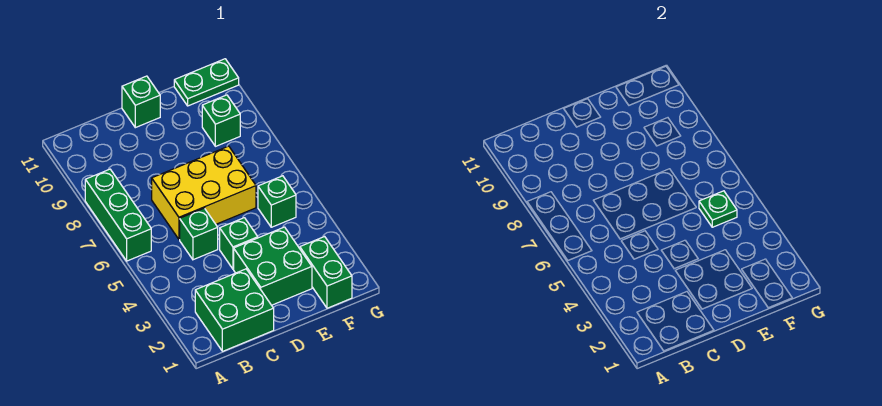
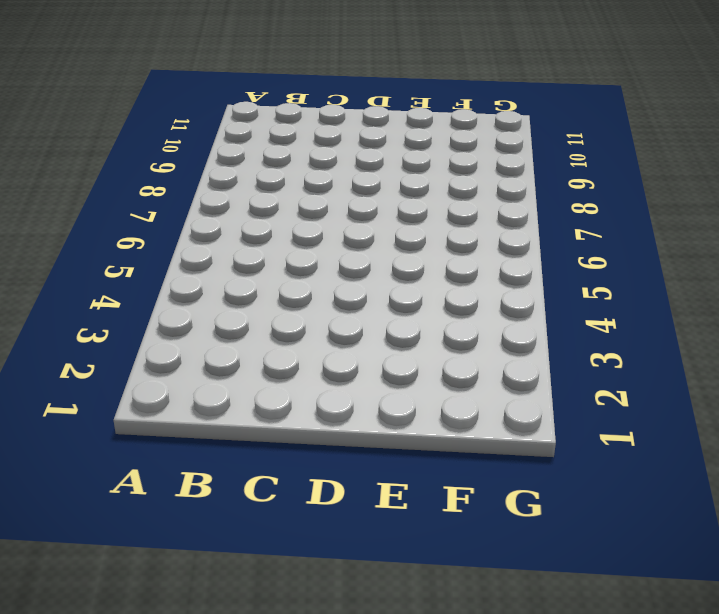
none -> green 1x3 brick [85,169,151,261]
none -> green 2x2 brick [195,269,274,351]
none -> green 1x1 brick [180,208,218,260]

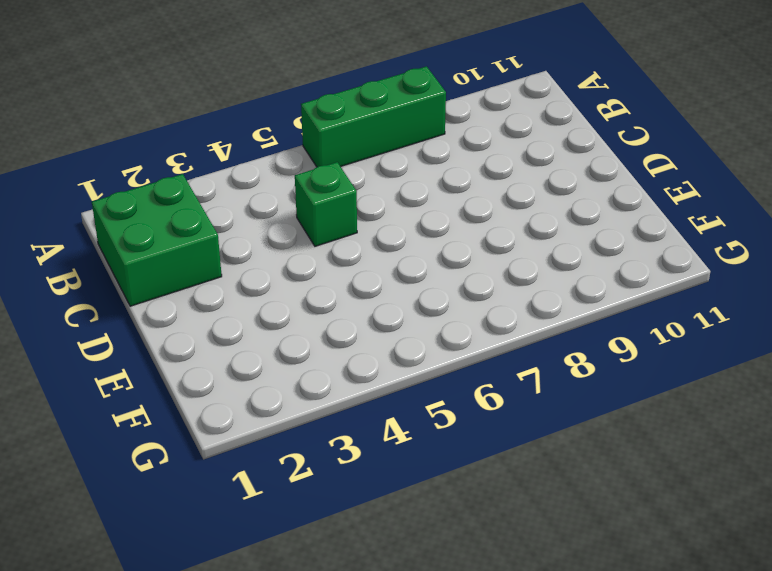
none -> yellow 2x3 brick [152,146,256,239]
none -> green 2x2 brick [234,227,312,305]
none -> green 1x1 brick [220,218,258,269]

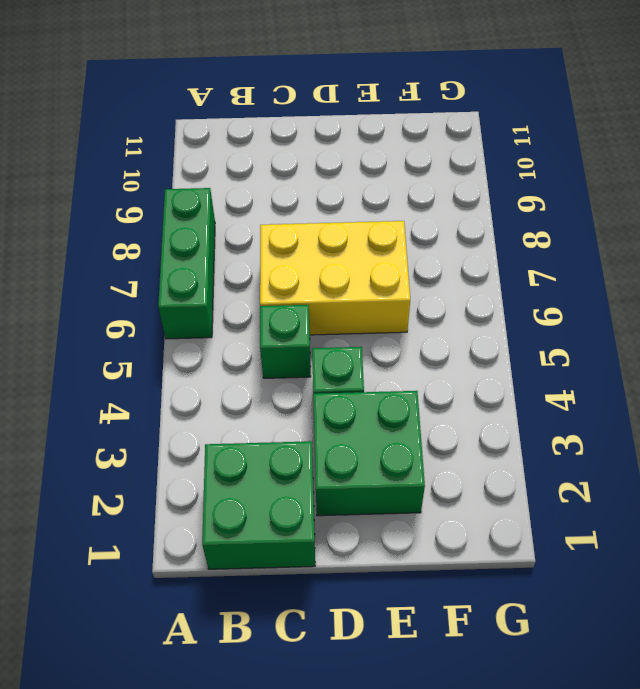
none -> green 1x1 brick [122,76,160,128]
none -> green 1x2 brick [300,237,352,308]
none -> green 1x1 brick [258,176,296,227]

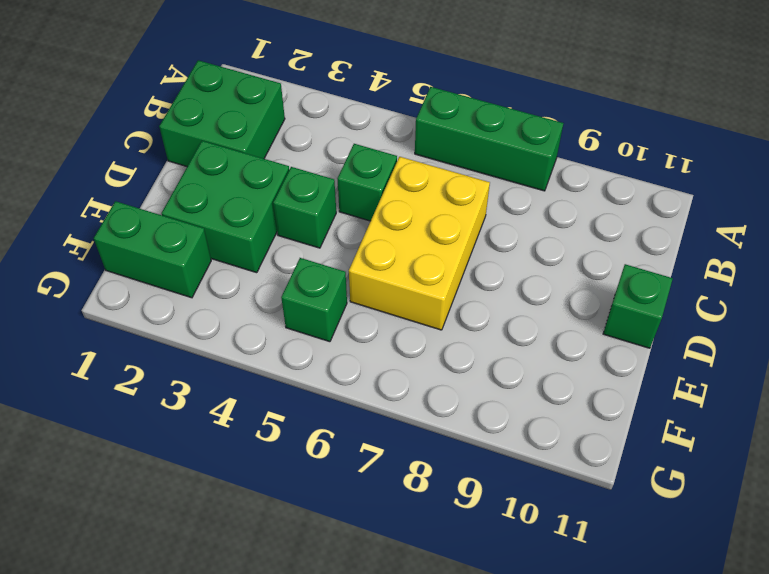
none -> green 1x1 brick [202,95,240,146]
none -> green 1x2 plate [174,59,239,106]
none -> green 1x1 plate [699,191,737,227]

